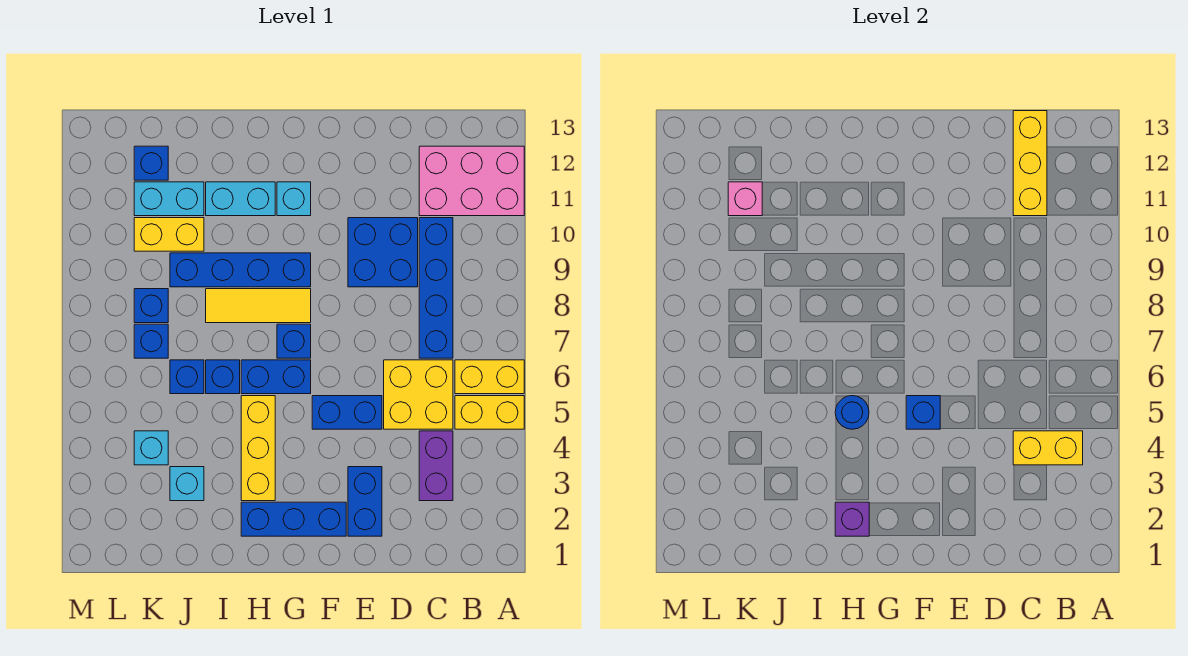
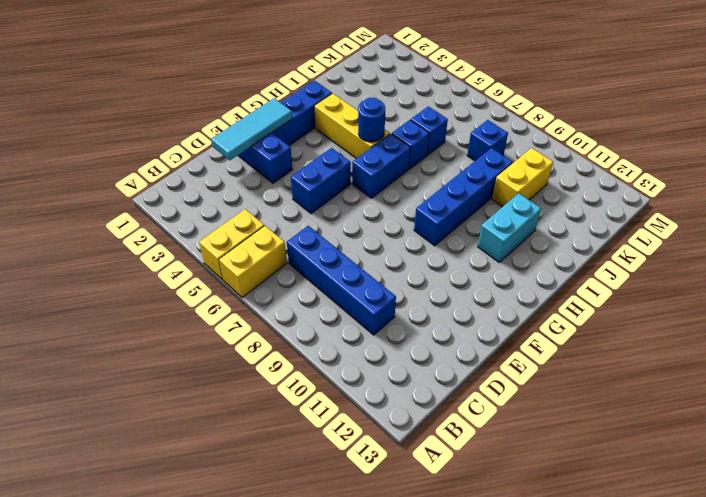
cyan 1x3 tile [211,98,292,160] -> none
none -> pink 2x3 brick [419,146,524,216]
none -> purple 1x2 brick [419,431,453,501]
none -> yellow 2x2 brick [384,360,453,429]
none -> blue 2x2 brick [348,218,418,287]

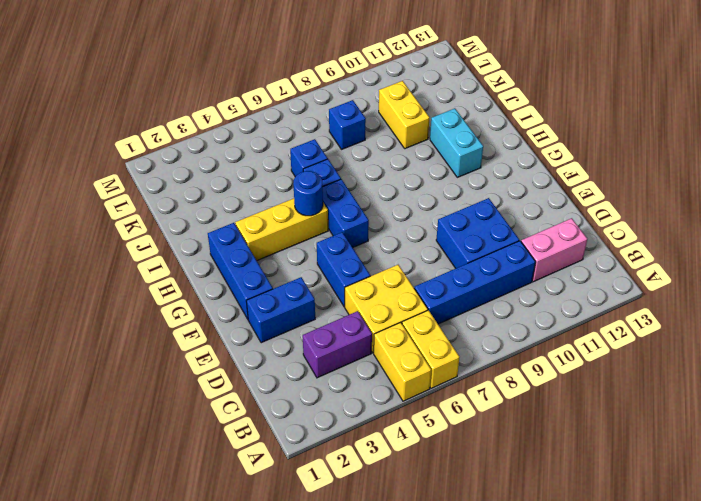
pink 1x2 brick [521,218,587,282] -> pink 2x3 brick [419,146,524,216]
none -> blue 1x1 brick [277,324,311,358]
none -> yellow 1x3 tile [206,289,311,323]
none -> blue 1x4 brick [170,253,311,287]
none -> cyan 1x1 brick [277,182,311,216]

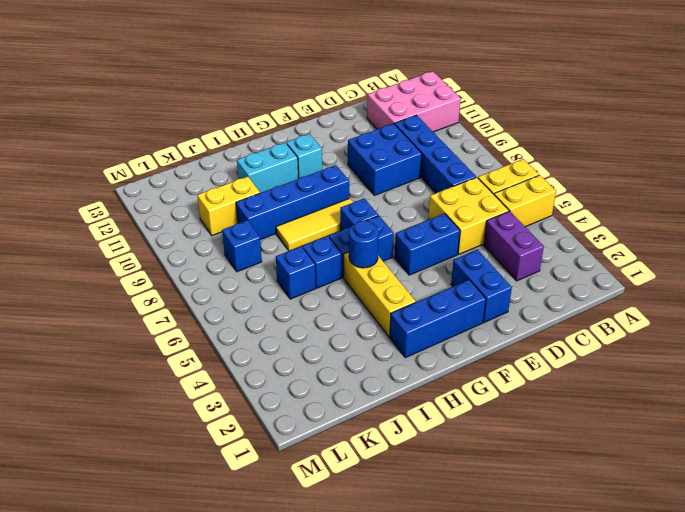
none -> cyan 1x1 brick [170,467,204,501]
none -> cyan 1x2 brick [134,182,204,216]
none -> cyan 1x1 brick [134,431,168,465]
none -> blue 1x1 brick [134,324,168,358]

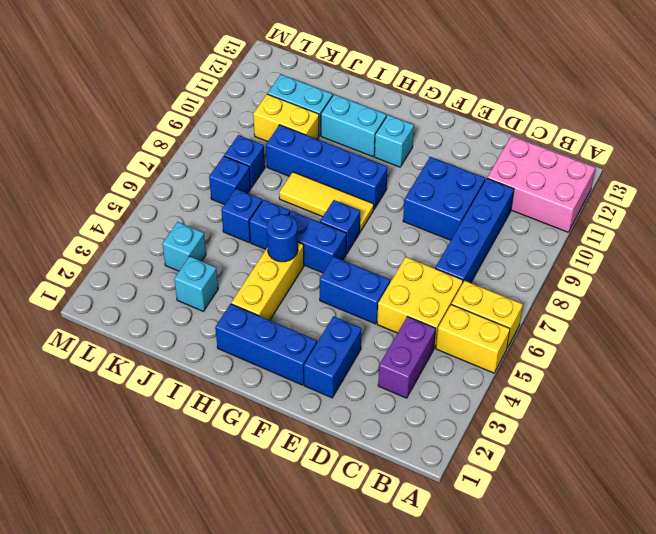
none -> blue 1x1 brick [134,146,168,180]
none -> yellow 1x2 brick [1013,431,1083,465]
none -> yellow 1x3 brick [1013,111,1047,216]
none -> blue 1x1 brick [906,396,940,429]

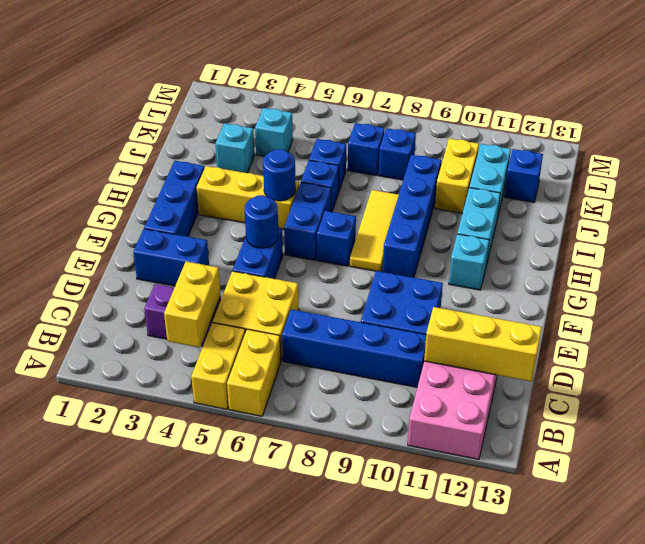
blue 1x1 round brick [244,195,278,248] -> blue 1x1 brick [906,396,940,429]
none -> purple 1x1 brick [835,502,869,536]
none -> pink 1x1 brick [728,182,762,216]

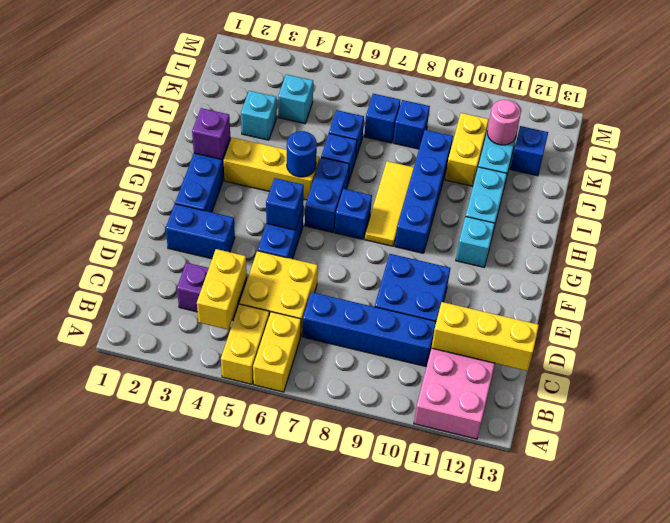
pink 1x1 round brick [487,100,521,145] -> pink 1x1 brick [728,182,762,216]

